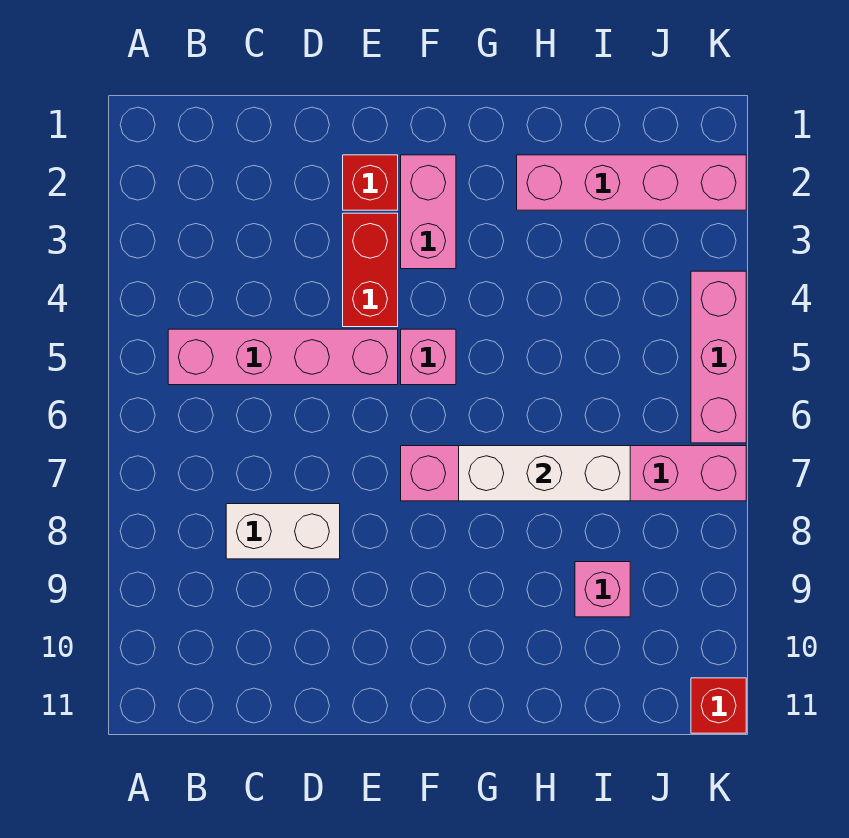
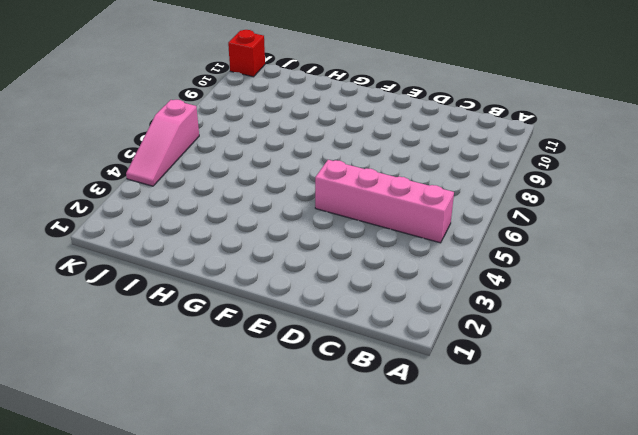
pink 1x3 slope [126,100,199,186] -> pink 1x3 brick [691,271,746,443]
none -> white 1x2 brick [226,504,340,559]
none -> red 1x1 brick [343,155,398,210]
none -> red 1x2 brick [343,213,398,327]

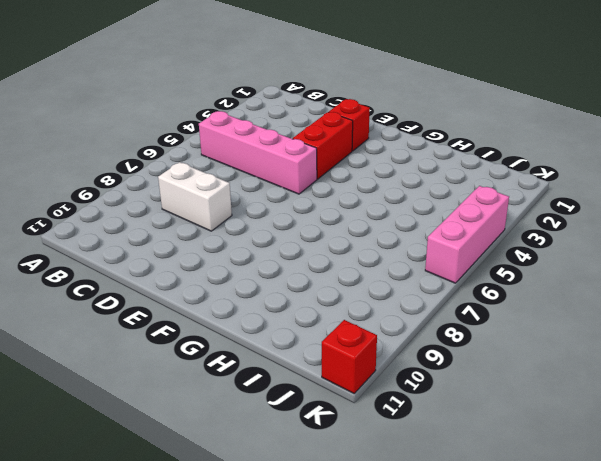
none -> pink 1x2 brick [401,155,456,269]
none -> pink 1x1 brick [401,329,456,385]
none -> pink 1x6 brick [401,446,746,501]

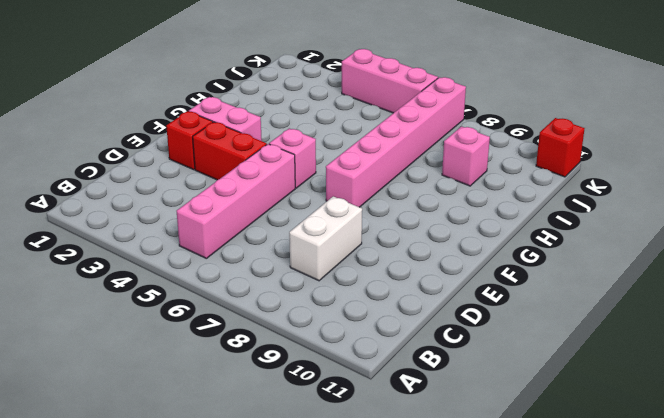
none -> pink 1x4 brick [517,155,746,210]
none -> white 1x3 brick [459,446,630,501]

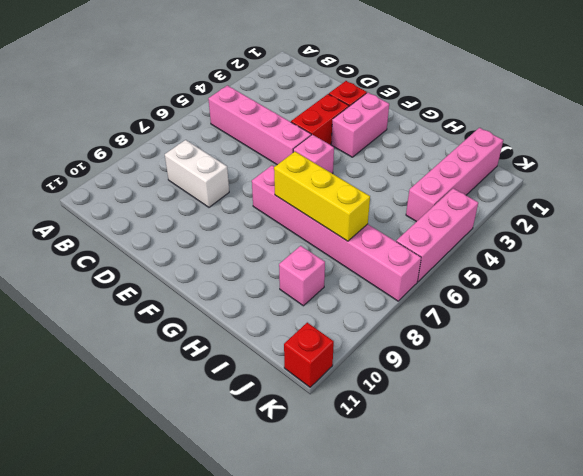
yellow 1x3 brick [274,152,370,241] -> white 1x3 brick [459,446,630,501]
pink 1x4 brick [406,128,503,222] -> pink 1x4 brick turned to [517,155,746,210]

